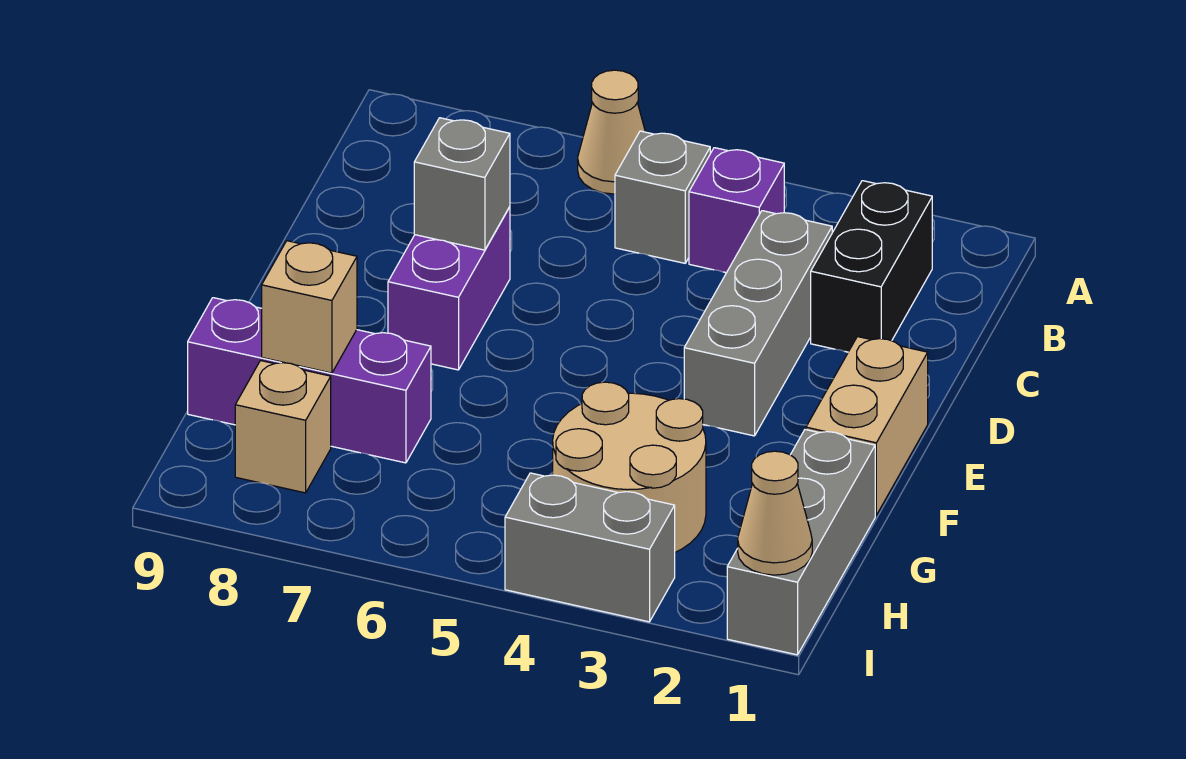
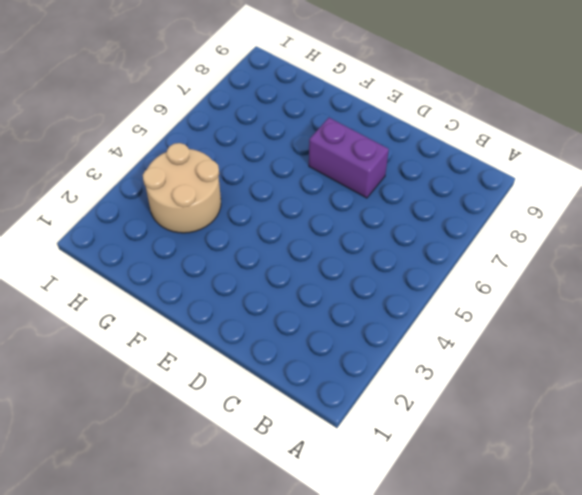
none -> tan 1x1 cone [578,70,645,194]
none -> black 1x2 brick [811,181,932,352]
none -> purple 1x1 brick [689,148,784,273]

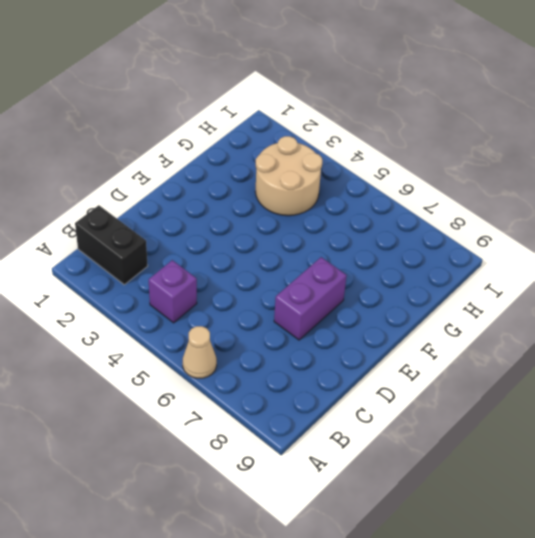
black 1x2 brick [75,205,148,285] -> black 1x2 brick turned to [811,181,932,352]
none -> grey 1x1 brick [615,131,710,263]
none -> grey 1x3 brick [684,211,832,436]
none -> tan 1x2 brick [806,337,928,515]

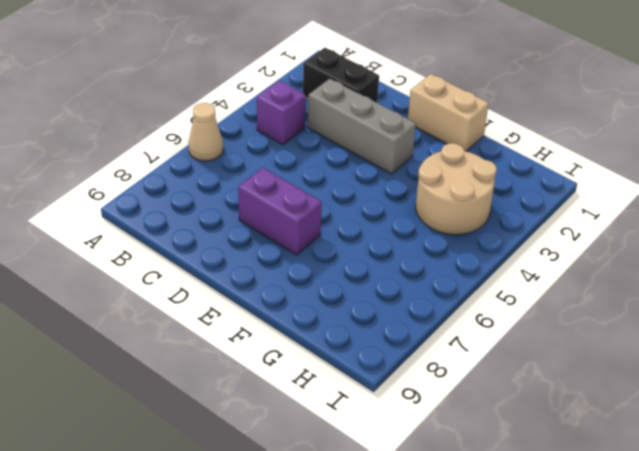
none -> grey 1x1 brick [615,131,710,263]
none -> grey 1x3 brick [727,430,875,655]
none -> purple 1x3 brick [188,298,431,463]

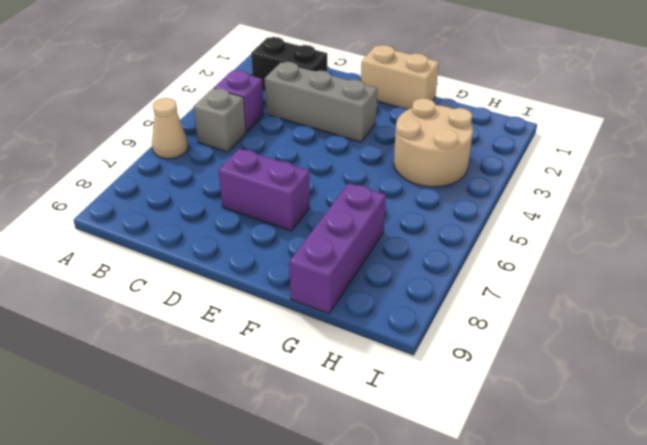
none -> grey 1x3 brick [727,430,875,655]
none -> tan 1x1 brick [235,361,331,493]
none -> grey 1x2 brick [505,473,675,622]

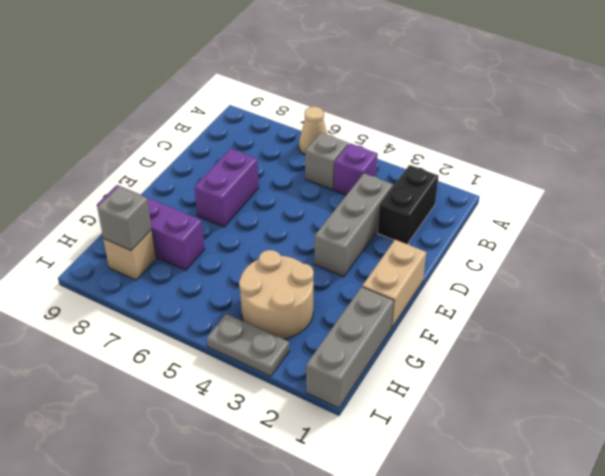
grey 1x1 brick [97,186,152,251] -> grey 1x1 brick moved to [414,118,510,250]
grey 1x2 plate [207,314,289,376] -> grey 1x2 brick [505,473,675,622]
none -> tan 1x1 brick [262,241,357,373]
none -> tan 1x1 cone [738,451,812,575]

